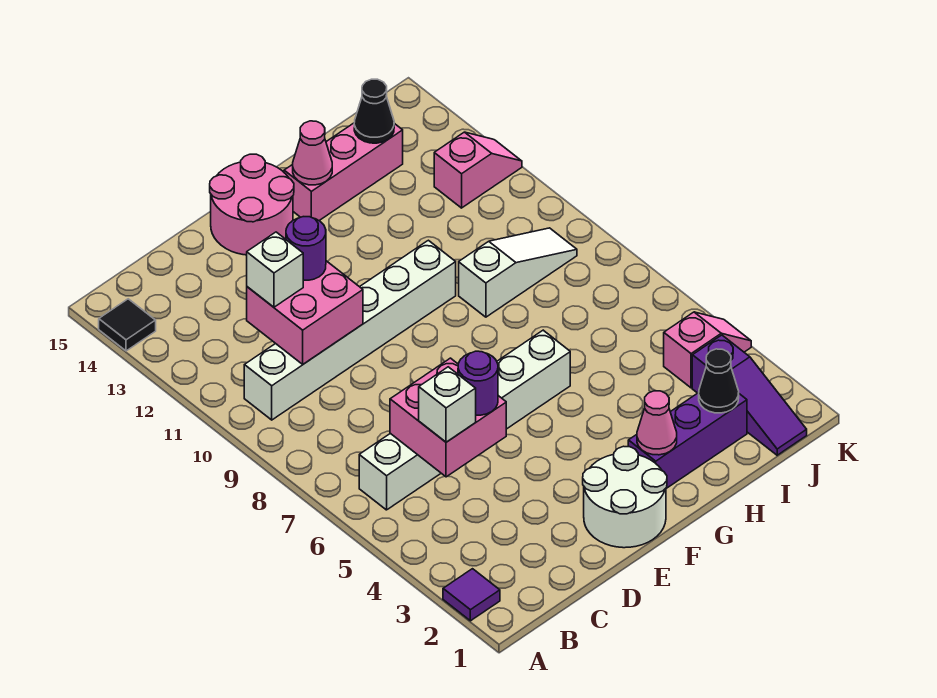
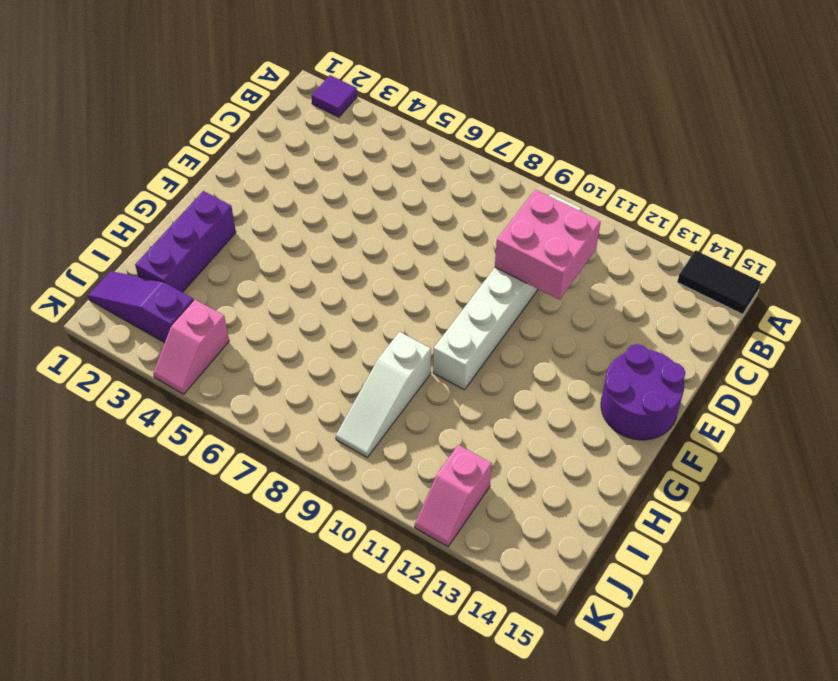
black 1x2 tile [677,250,761,314] -> black 1x1 tile [99,299,156,351]
purple 2x2 round brick [601,344,685,440] -> pink 2x2 round brick [210,154,294,255]
none -> white 1x6 brick [359,330,570,510]
none -> white 2x2 round brick [583,446,667,548]
none -> pink 1x3 brick [284,123,403,220]

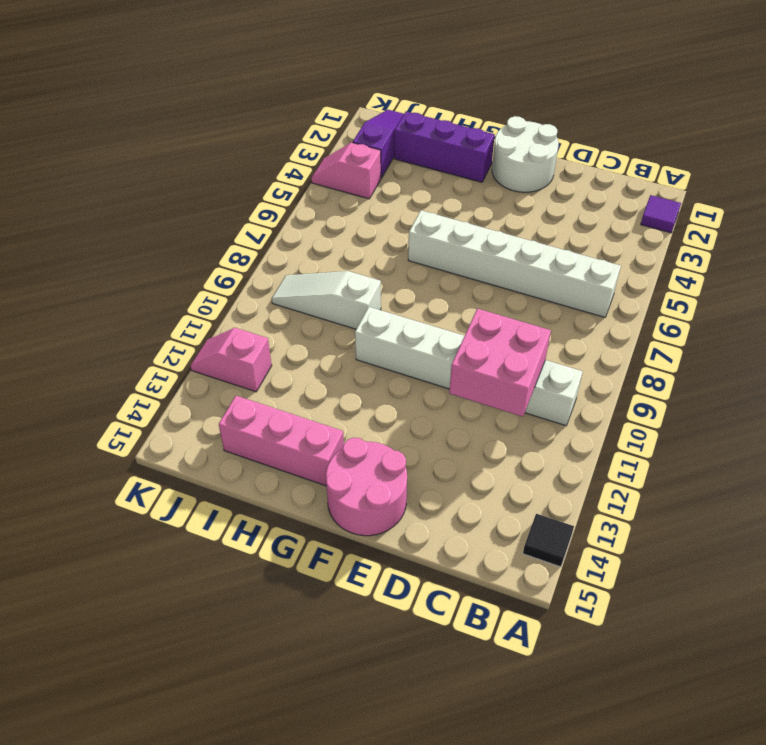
none -> pink 2x2 brick [390,358,506,477]
none -> pink 1x1 cone [637,391,677,455]
none -> pink 1x1 cone [293,121,332,185]

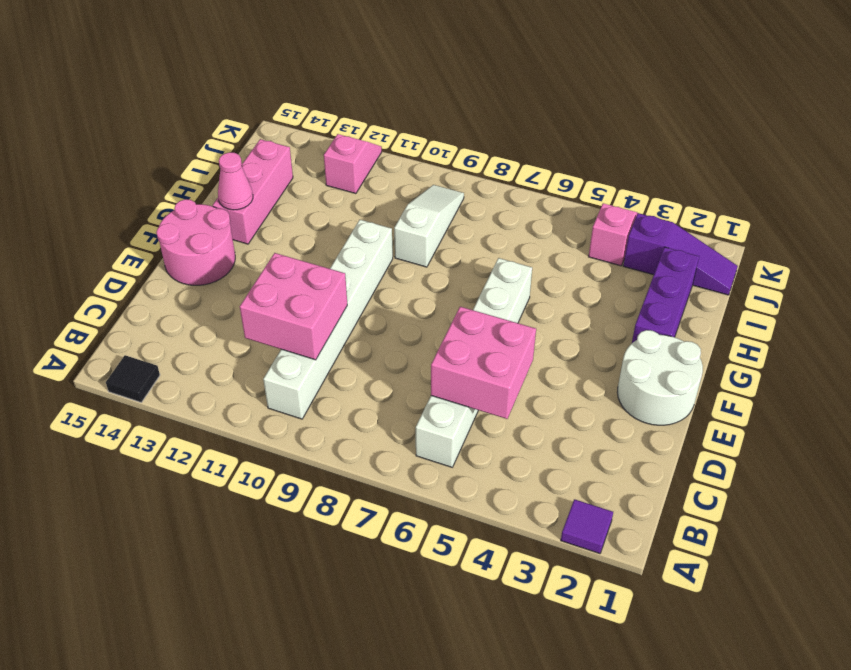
none -> pink 1x1 cone [637,391,677,455]
none -> black 1x1 cone [699,349,739,413]
none -> black 1x1 cone [354,79,394,143]

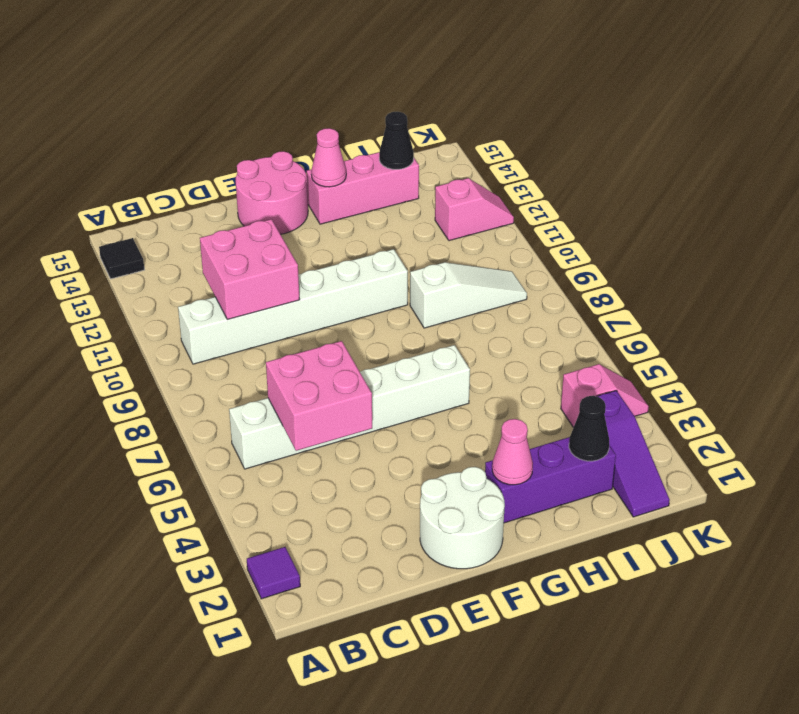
none -> white 1x1 brick [419,367,476,442]
none -> white 1x1 brick [247,232,303,307]
none -> purple 1x1 round brick [458,351,498,415]

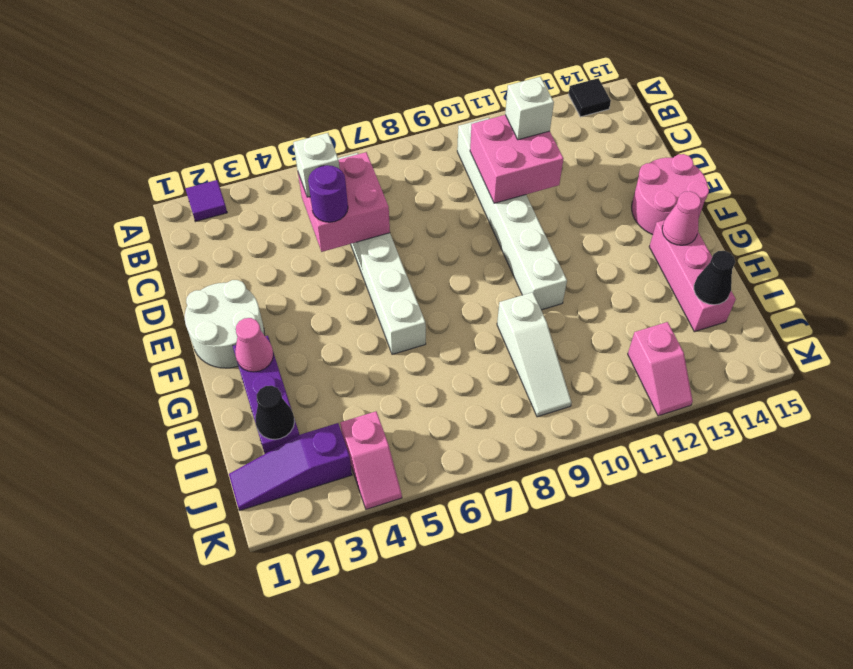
none -> purple 1x1 round brick [286,217,326,280]

